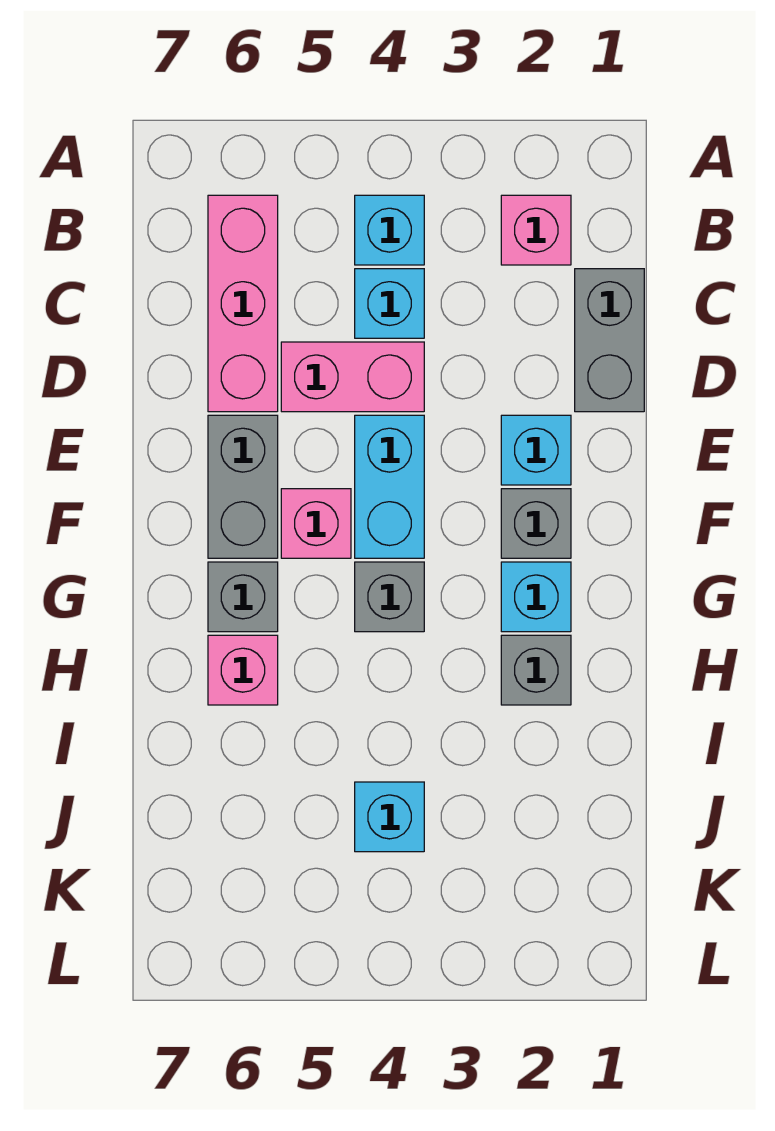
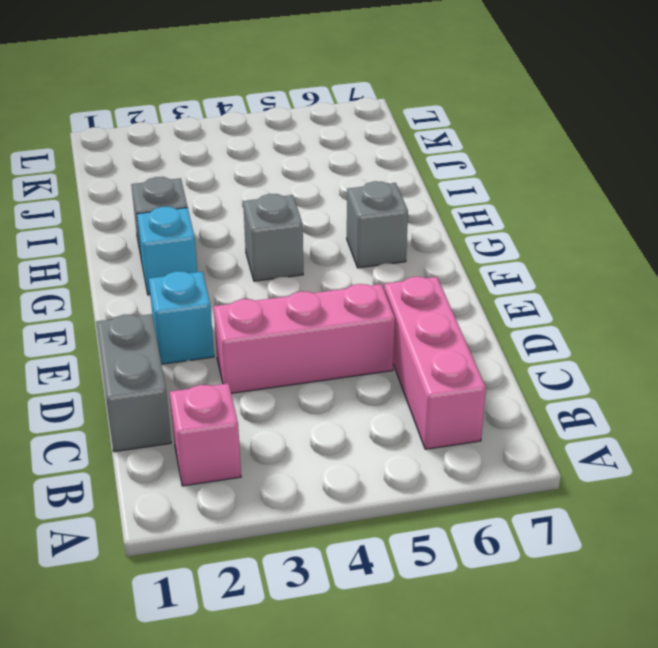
pink 1x3 brick [214,284,395,393] -> pink 1x2 brick [281,342,424,412]
none -> cyan 1x1 brick [355,195,424,265]
none -> cyan 1x1 brick [355,269,424,338]
none -> cyan 1x2 brick [355,415,424,558]

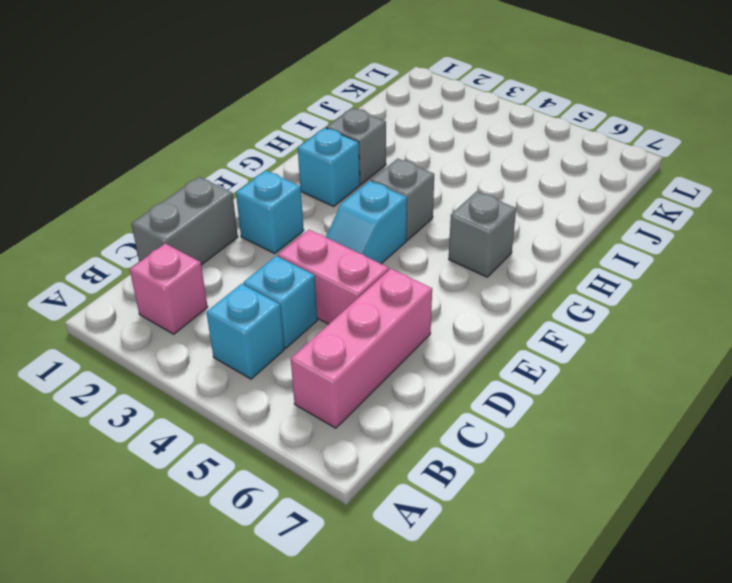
cyan 1x2 slope [326,181,407,264] -> cyan 1x2 brick [355,415,424,558]
none -> grey 1x2 brick [208,415,278,558]
none -> grey 1x1 brick [501,489,571,558]
none -> pink 1x1 brick [281,489,351,558]

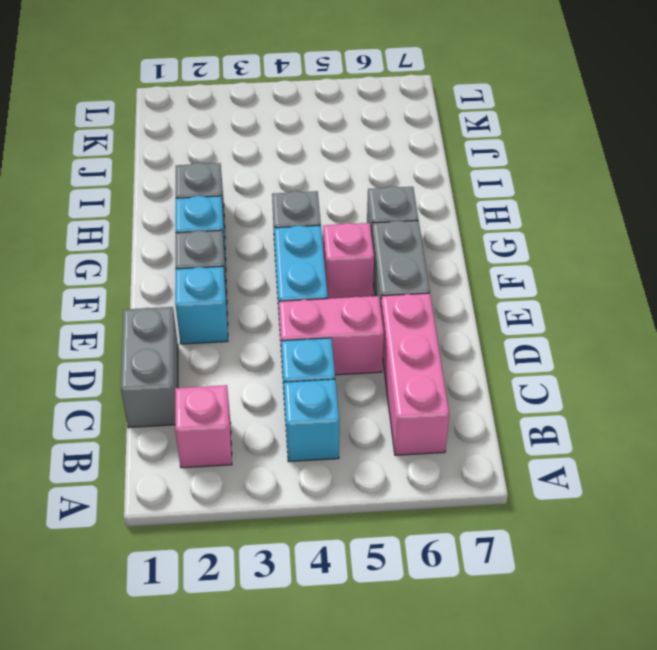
none -> pink 1x1 brick [208,635,278,705]
none -> cyan 1x1 brick [355,782,424,852]

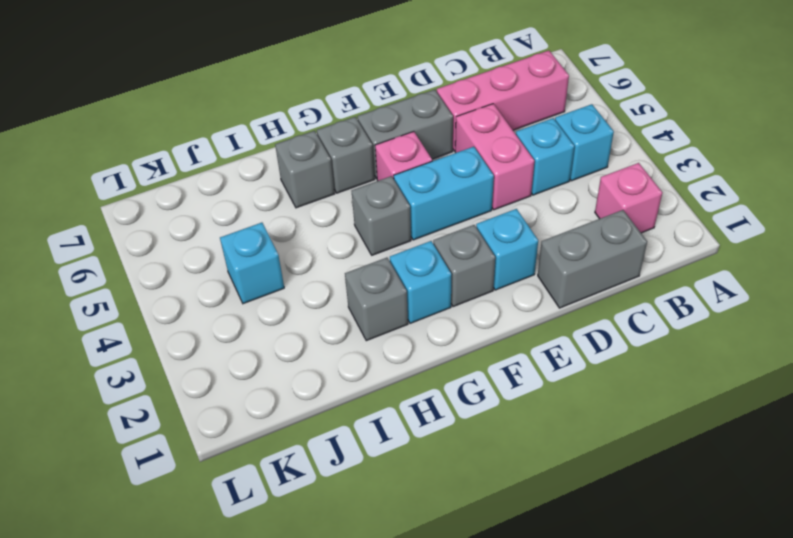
grey 1x1 brick [275,131,335,208] -> pink 1x1 brick [208,635,278,705]

